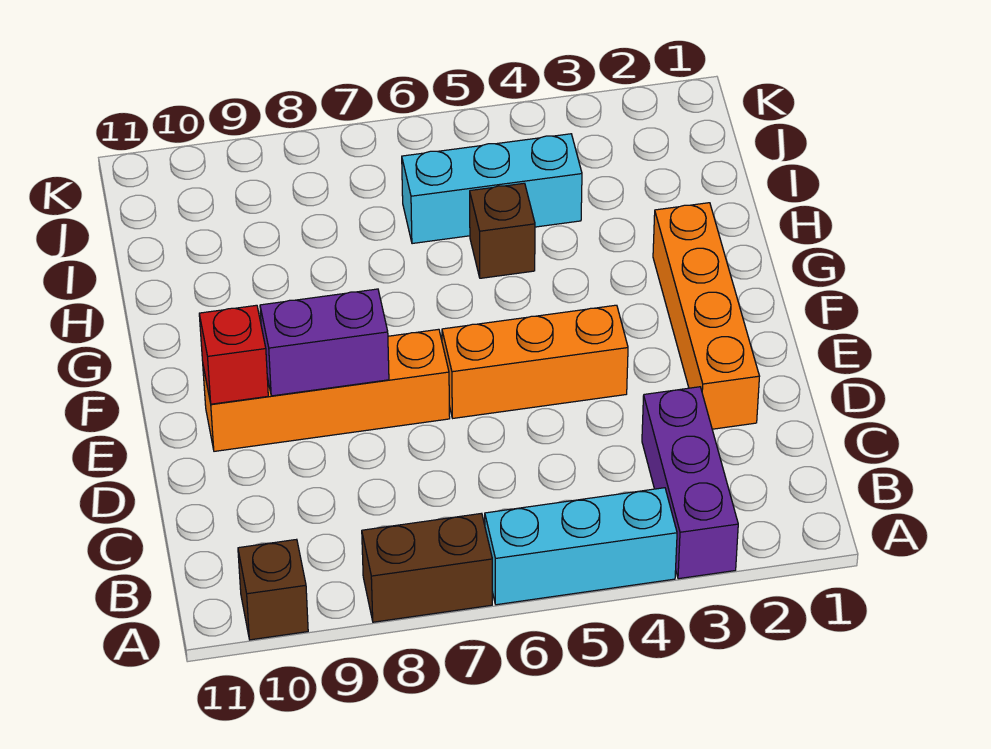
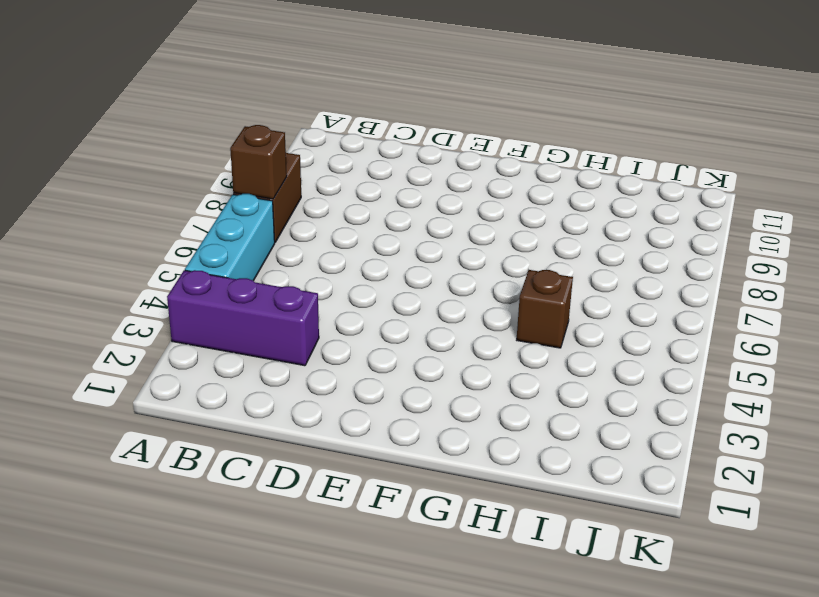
brown 1x1 brick [230,125,287,199] -> brown 1x1 brick moved to [238,539,308,640]
none -> orange 1x4 brick [653,203,759,429]
none -> orange 1x3 brick [442,305,628,418]

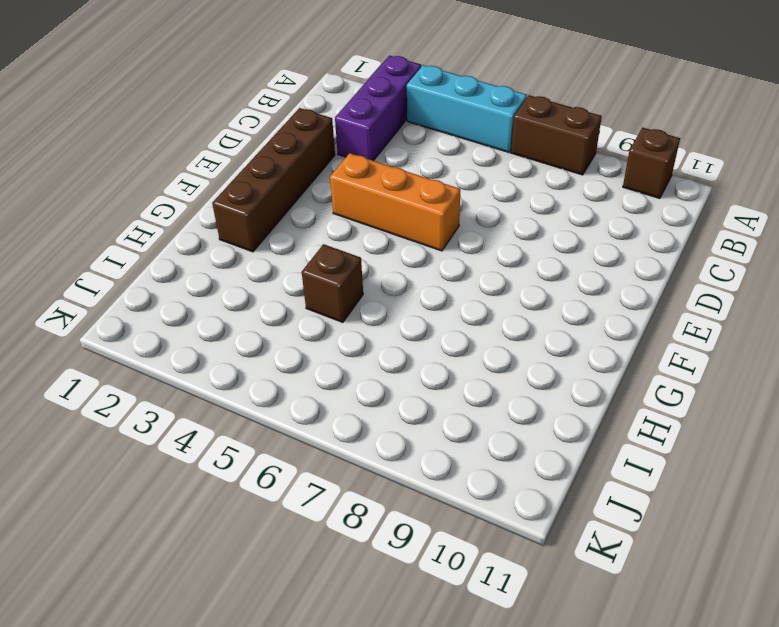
brown 1x4 brick [212,108,335,252] -> orange 1x4 brick [653,203,759,429]
none -> orange 1x4 brick [203,329,450,451]
none -> cyan 1x3 brick [402,134,582,244]

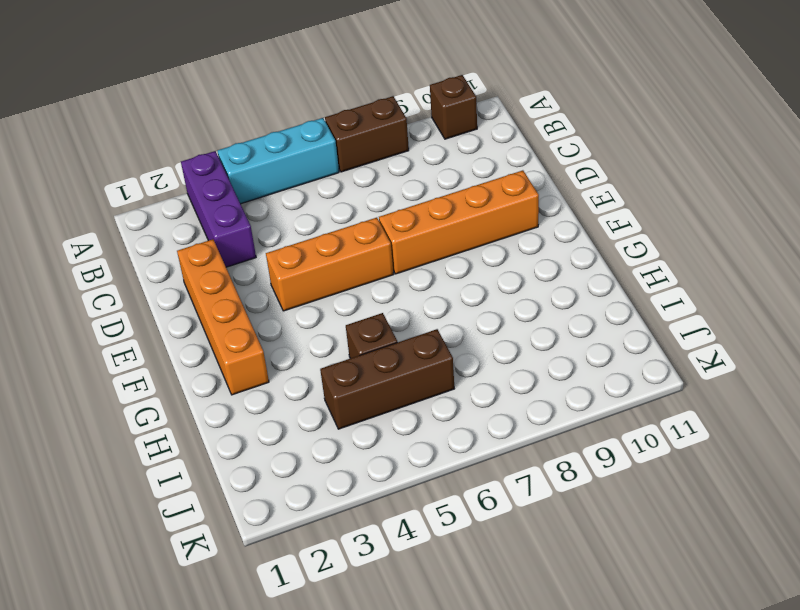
brown 1x3 brick [320,329,454,429] -> cyan 1x3 brick [402,134,582,244]
none -> purple 1x2 brick [260,289,389,396]
none -> red 1x1 brick [199,305,268,404]

